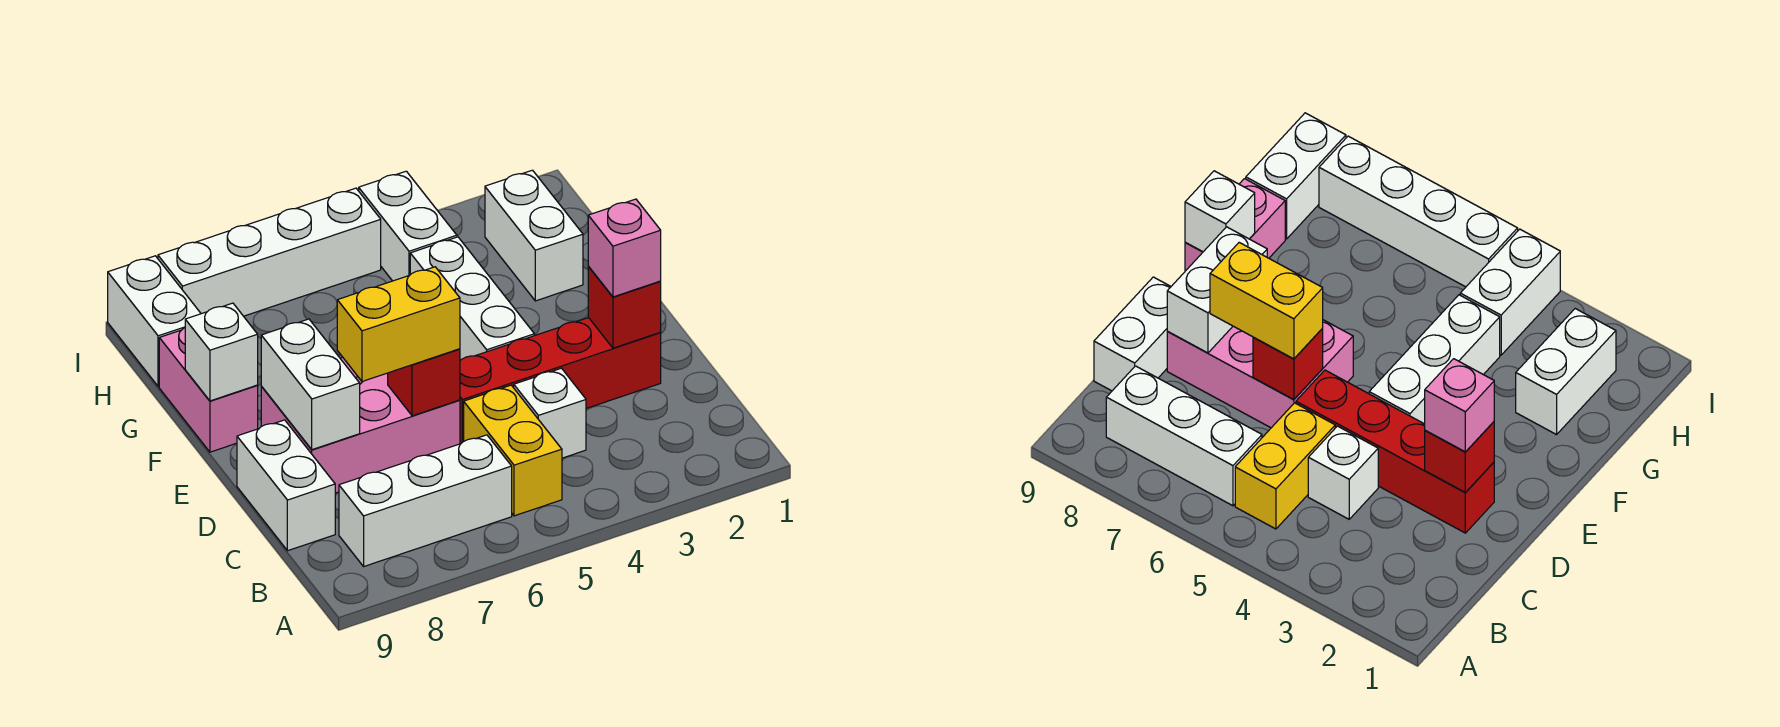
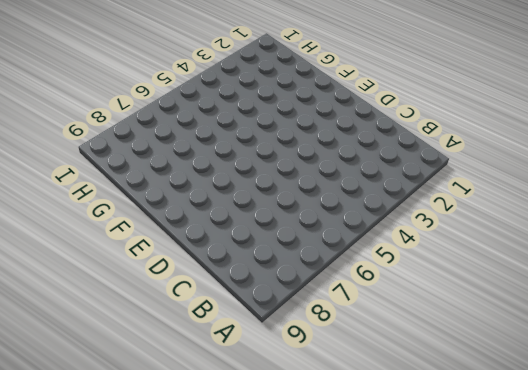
none -> yellow 1x2 brick [464,385,562,516]
none -> white 1x3 brick [339,435,512,566]
none -> white 1x1 brick [514,368,586,458]

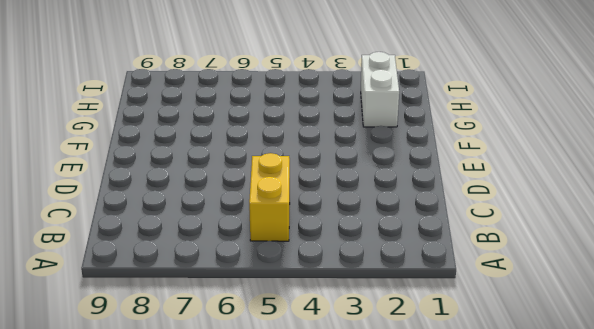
none -> white 1x3 brick [339,435,512,566]
none -> white 1x1 brick [514,368,586,458]
none -> white 1x2 brick [237,420,335,551]

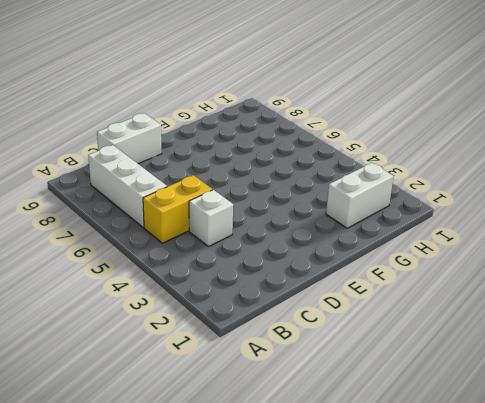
none -> red 1x4 brick [460,318,661,444]
none -> pink 2x3 brick [261,357,460,493]
none -> white 1x3 brick [410,237,534,360]

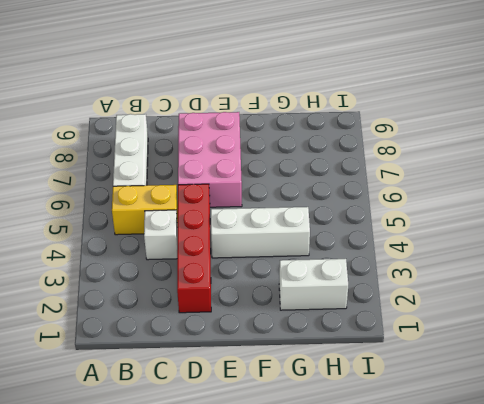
none -> white 1x2 brick [237,420,335,551]
none -> pink 1x2 brick [159,328,258,452]
none -> white 1x2 brick [359,171,457,281]

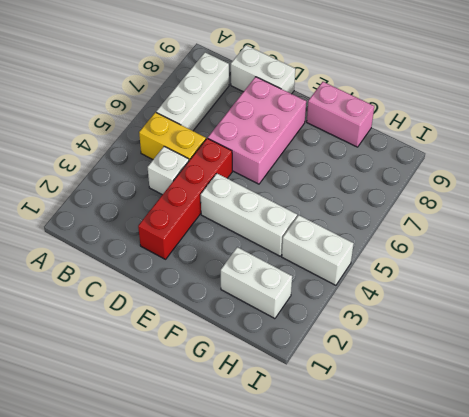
none -> white 1x2 brick [108,256,201,387]
none -> white 1x4 brick [158,188,381,316]
none -> red 1x1 brick [588,267,661,348]

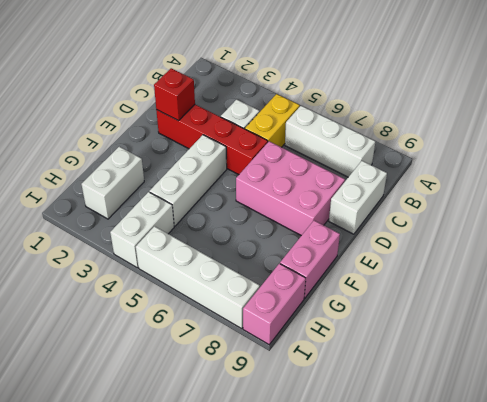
pink 1x2 brick [243,264,306,345] -> white 1x2 brick [108,256,201,387]
none -> red 1x1 brick [388,349,460,416]
none -> white 1x2 brick [261,319,360,450]
none -> white 1x1 brick [185,303,258,401]

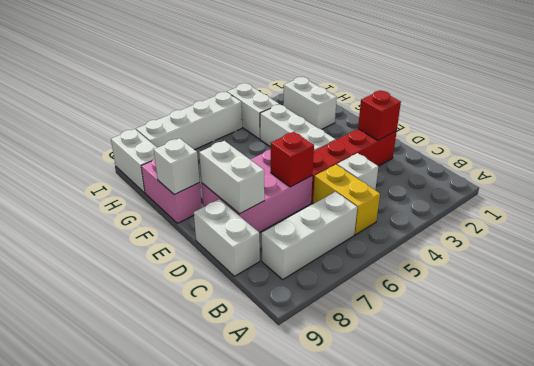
none -> pink 1x1 brick [588,199,661,297]
none -> yellow 1x2 brick [337,267,460,382]

